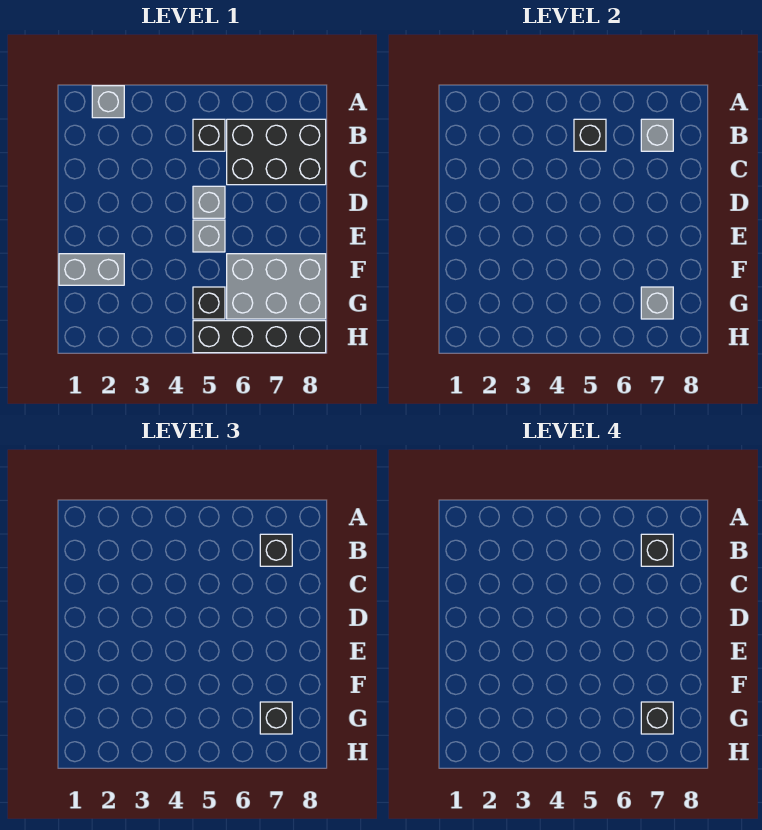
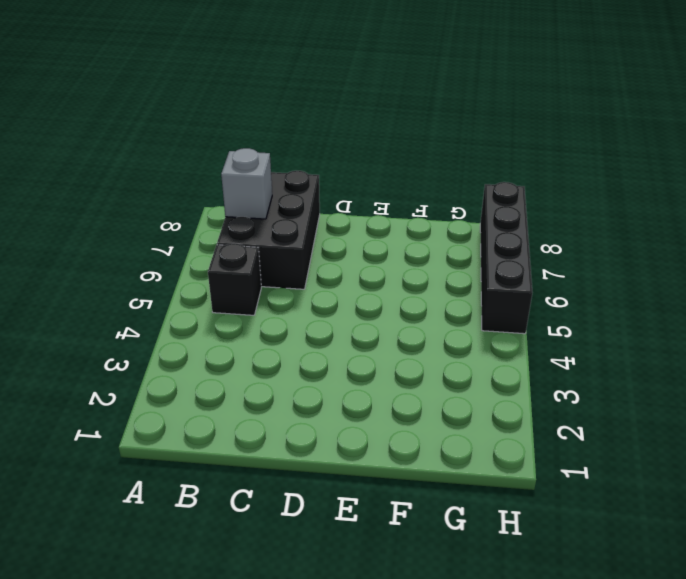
none -> grey 1x1 brick [92,86,124,118]
none -> grey 1x1 brick [193,186,225,218]
none -> grey 1x1 brick [193,220,225,252]

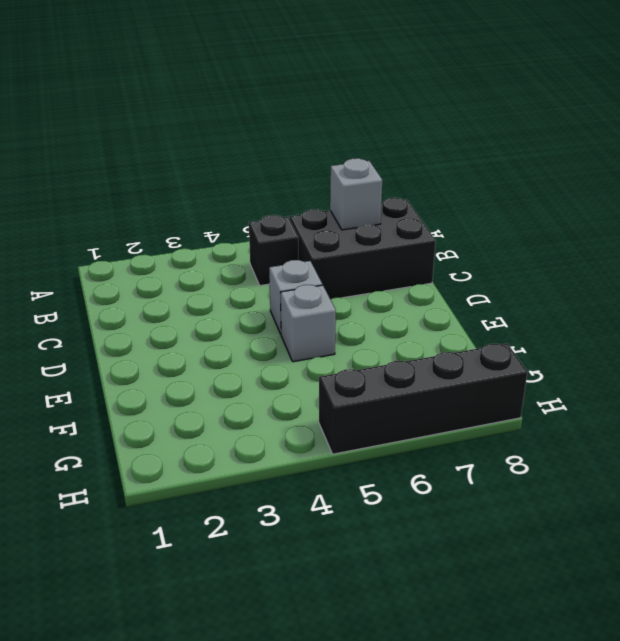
none -> grey 1x1 brick [92,86,124,118]
none -> grey 1x2 brick [59,254,124,285]
none -> grey 2x3 brick [227,254,326,319]

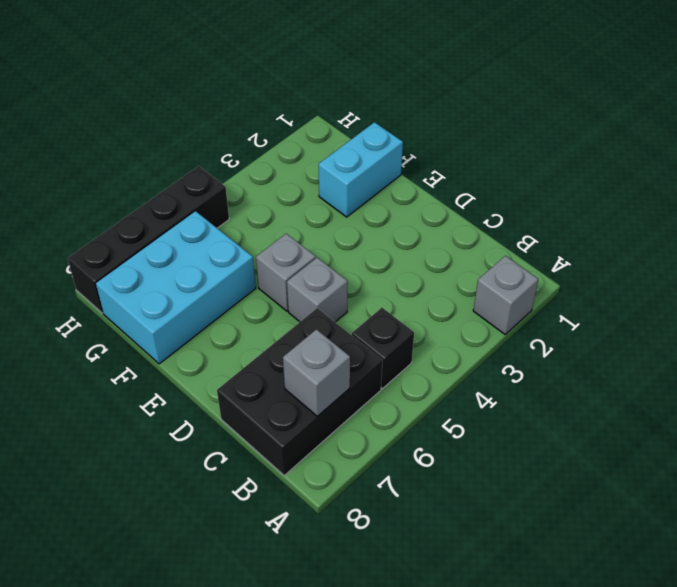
cyan 1x2 brick [319,122,403,217] -> grey 1x2 brick [59,254,124,285]
cyan 2x3 brick [96,211,256,364] -> grey 2x3 brick [227,254,326,319]
none -> black 1x1 brick [193,287,225,319]
none -> black 1x1 brick [574,119,606,151]
none -> grey 1x1 brick [641,287,673,319]

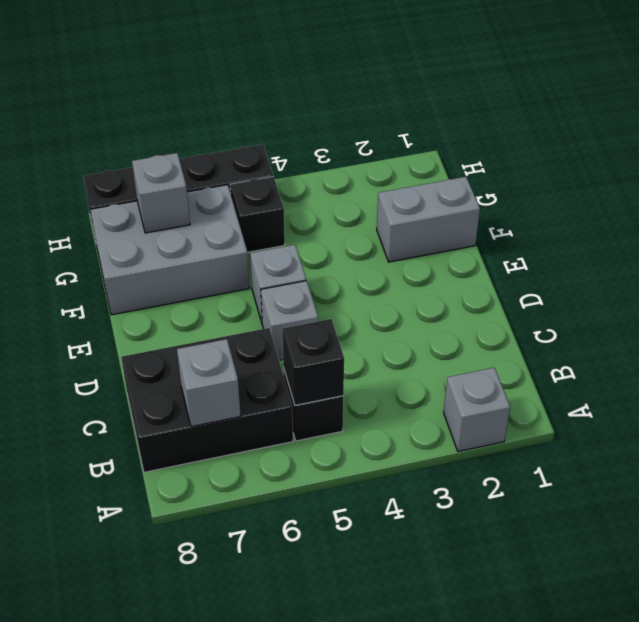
none -> black 1x1 brick [260,534,292,566]
none -> black 1x1 brick [260,702,292,734]
none -> black 1x1 brick [641,534,673,566]

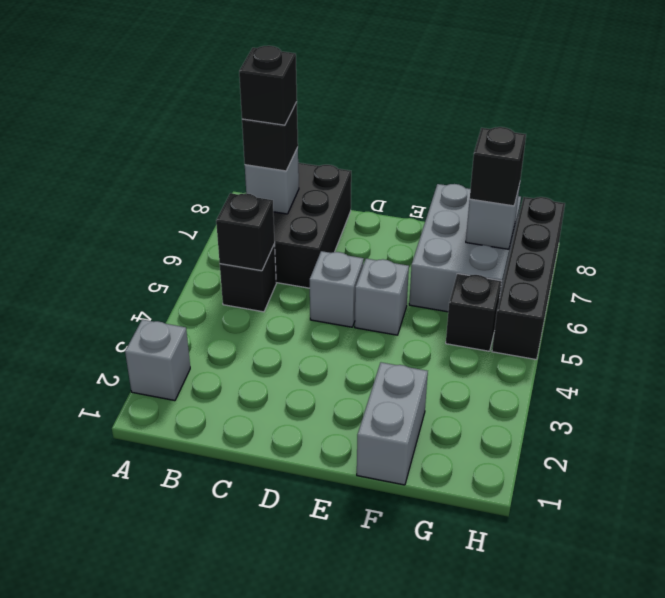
none -> black 1x1 brick [641,702,673,734]

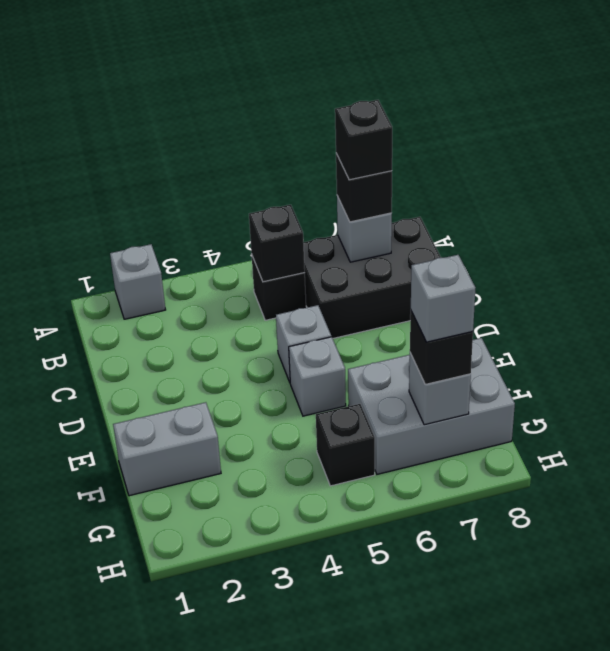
grey 1x1 brick [411,255,475,342] -> black 1x1 brick [641,702,673,734]
none -> black 1x4 brick [193,321,326,353]

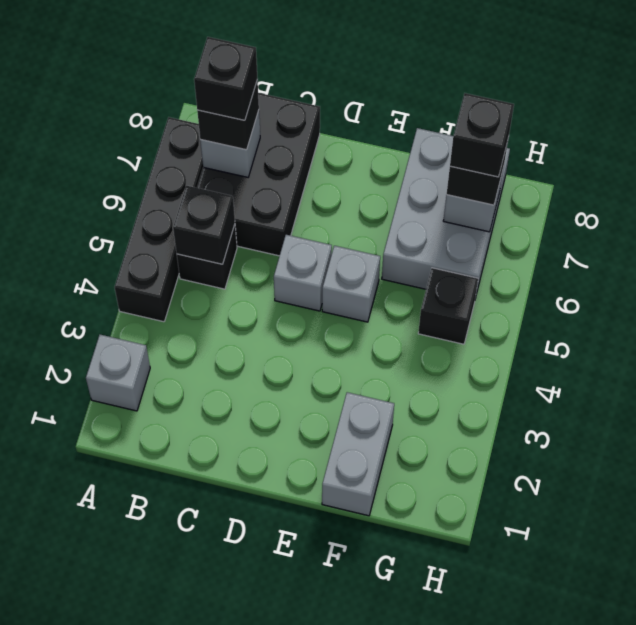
black 1x4 brick [115,117,203,322] -> black 1x4 brick moved to [193,321,326,353]

